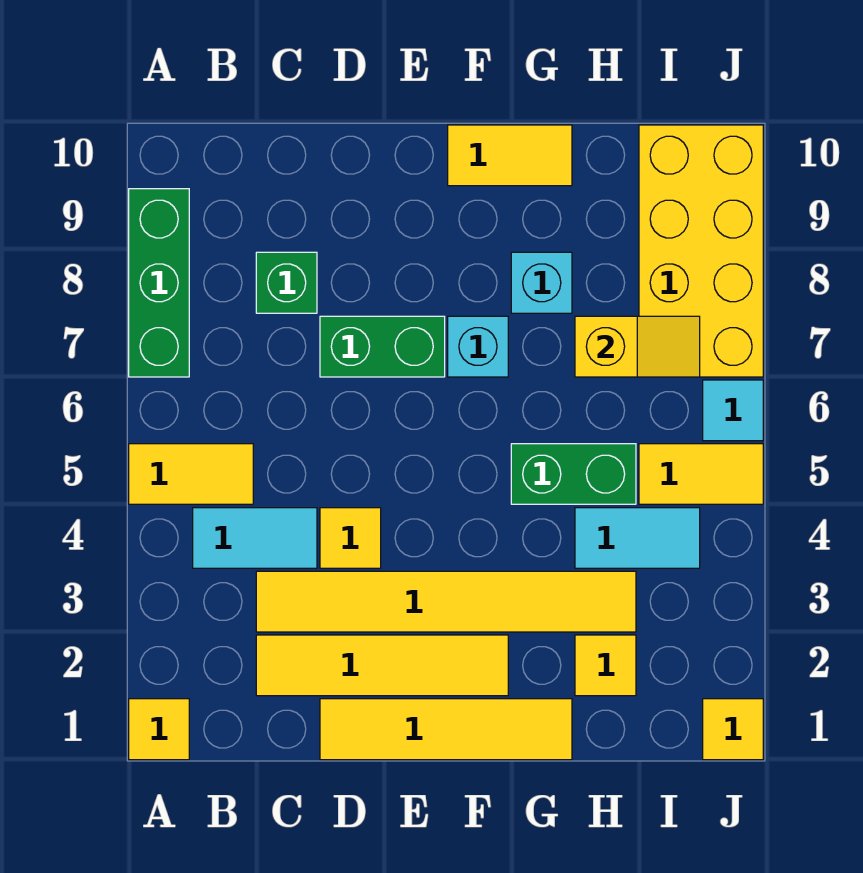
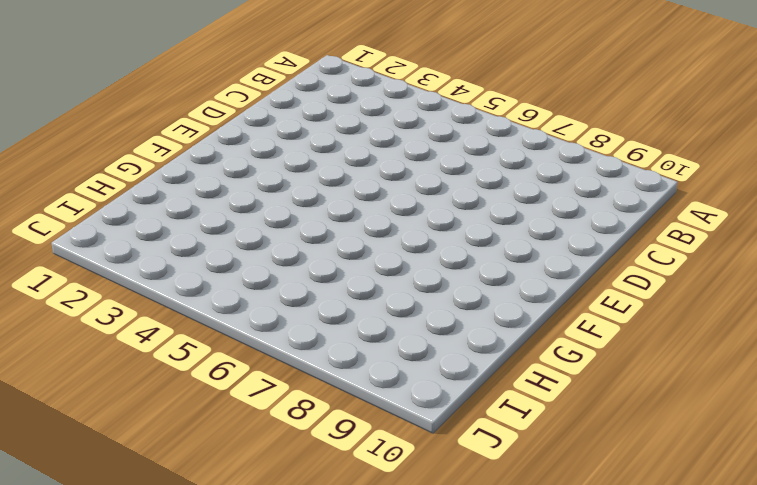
none -> yellow 1x1 tile [129,699,189,760]
none -> yellow 1x2 tile [129,444,253,504]
none -> green 1x3 brick [129,189,189,377]

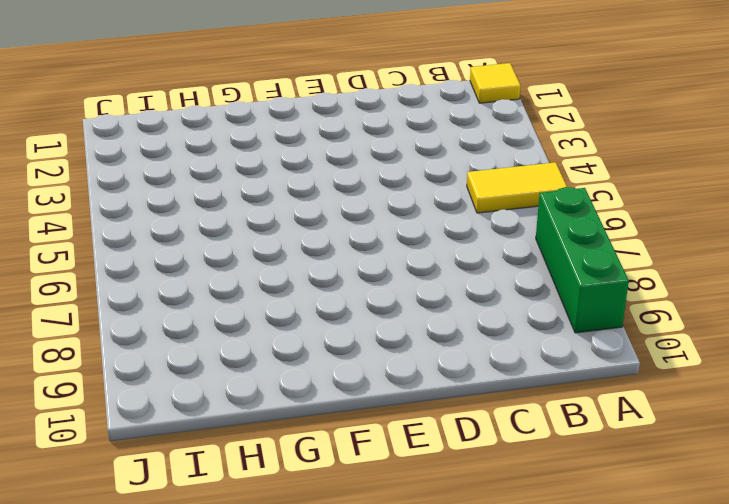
none -> cyan 1x2 tile [193,508,317,568]
none -> yellow 1x4 tile [256,635,508,696]
none -> yellow 1x6 tile [256,571,636,632]

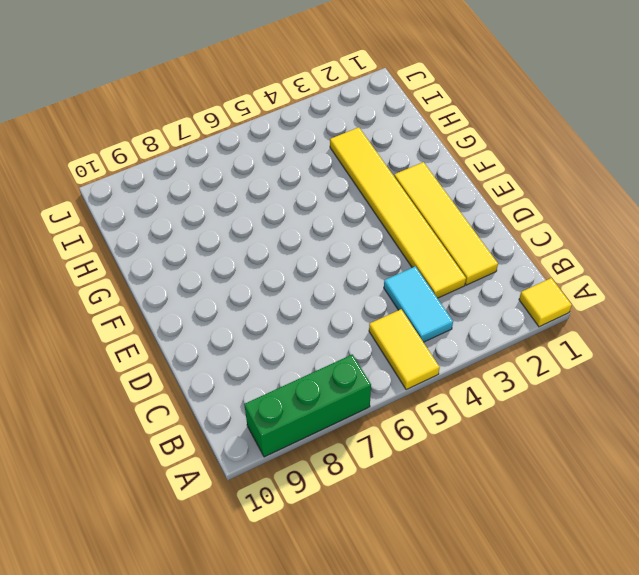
none -> green 1x1 brick [256,252,317,313]
none -> yellow 1x4 tile [320,699,572,760]
none -> yellow 1x1 tile [320,508,381,568]

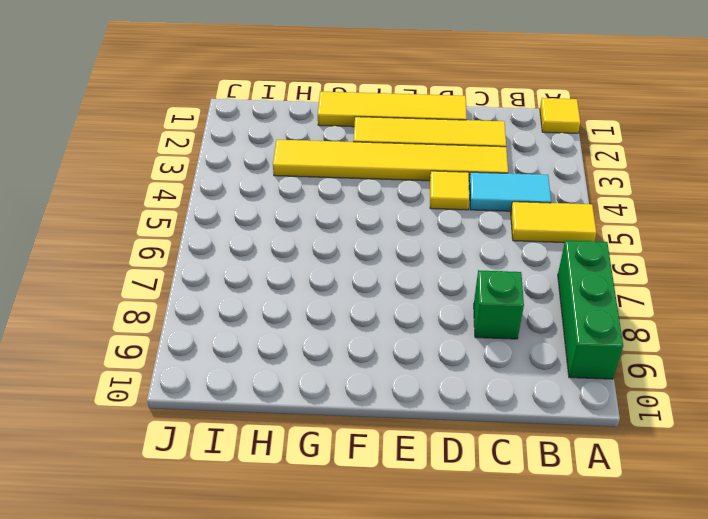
none -> green 1x2 brick [320,316,445,377]
none -> cyan 1x1 brick [448,316,508,377]
none -> yellow 1x2 tile [448,125,572,186]

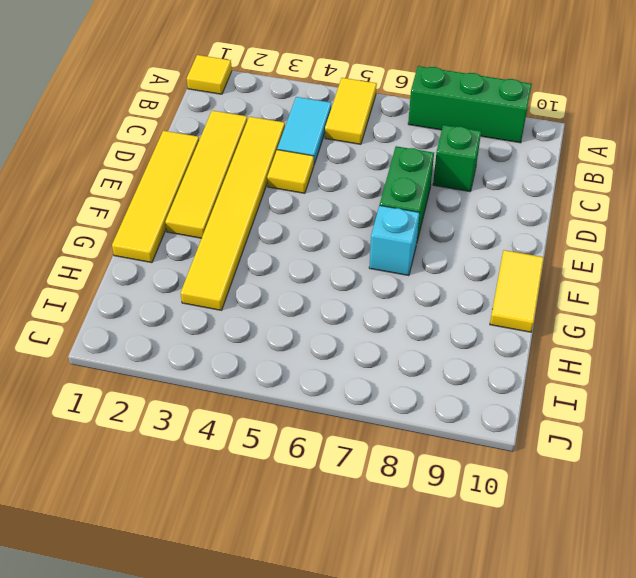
none -> green 1x2 brick [511,444,636,504]
none -> cyan 1x1 brick [511,252,572,313]
none -> yellow 1x1 tile [575,635,636,696]

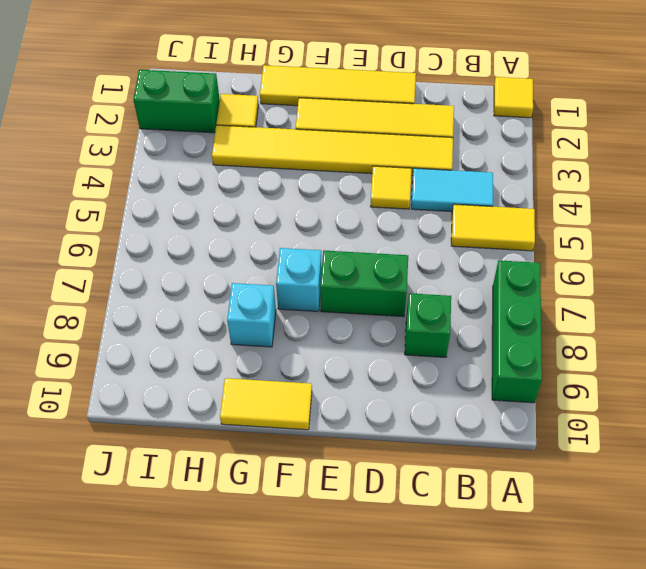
green 1x2 brick [133,70,220,133] -> green 1x2 brick moved to [511,444,636,504]
none -> cyan 1x2 tile [575,508,700,568]
none -> yellow 1x2 tile [639,444,763,504]
none -> yellow 2x4 brick [639,125,763,377]

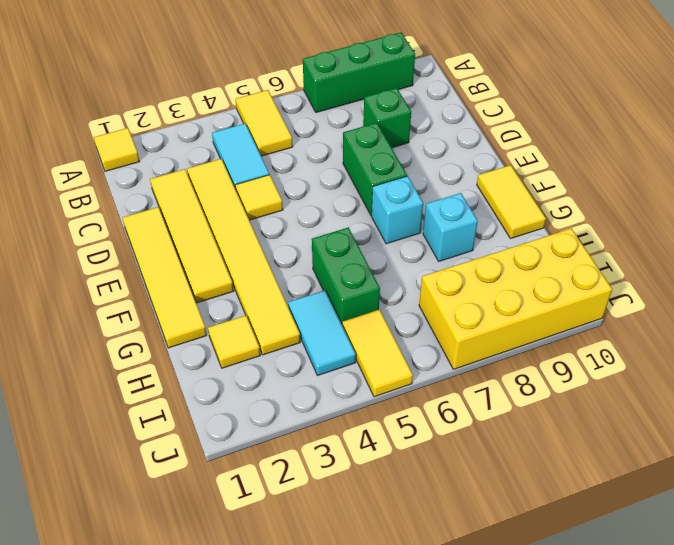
none -> yellow 1x1 tile [703,699,763,760]
none -> cyan 1x1 tile [703,380,763,441]
none -> yellow 1x2 slope [575,316,700,377]

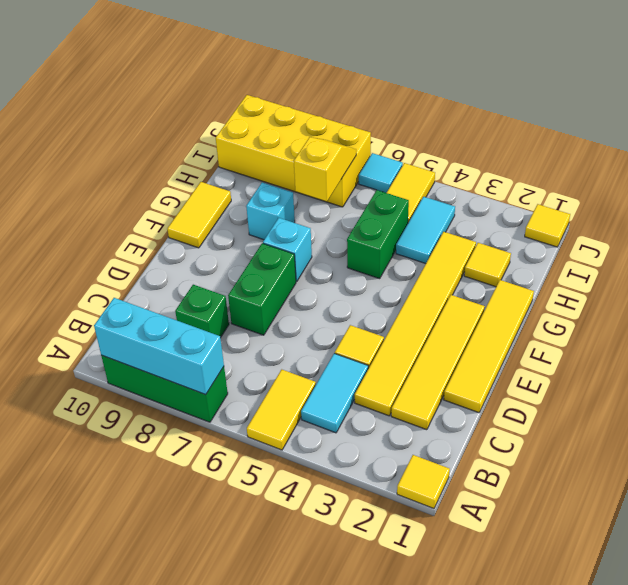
cyan 1x3 brick [94,298,224,394] -> none

